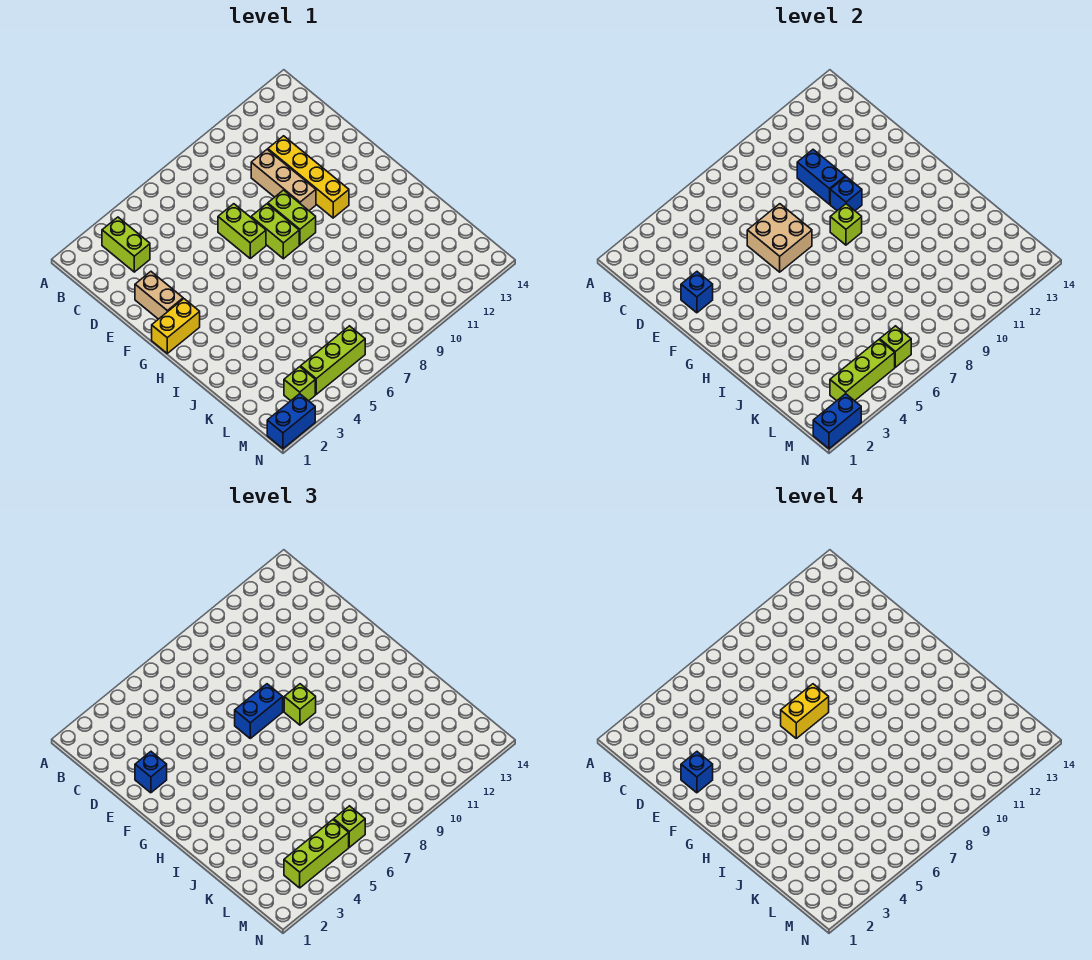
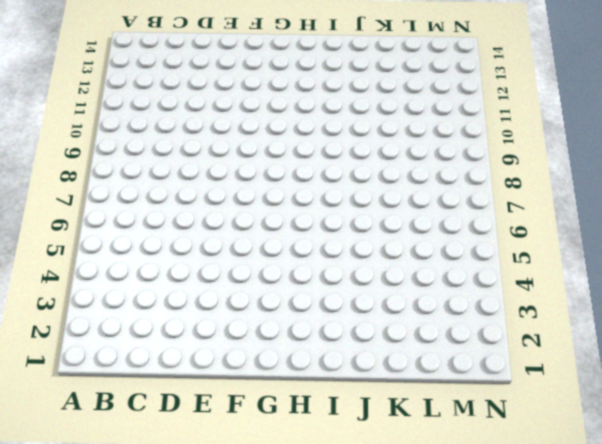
none -> lime 1x2 brick [102,217,150,272]
none -> tan 1x3 brick [251,150,316,211]
none -> yellow 1x4 brick [268,136,349,218]

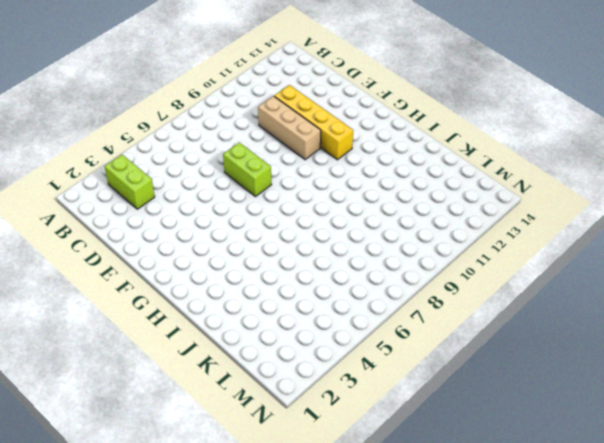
none -> tan 1x2 brick [135,272,183,319]
none -> lime 1x2 brick [251,204,299,259]
none -> lime 1x2 brick [268,190,316,245]

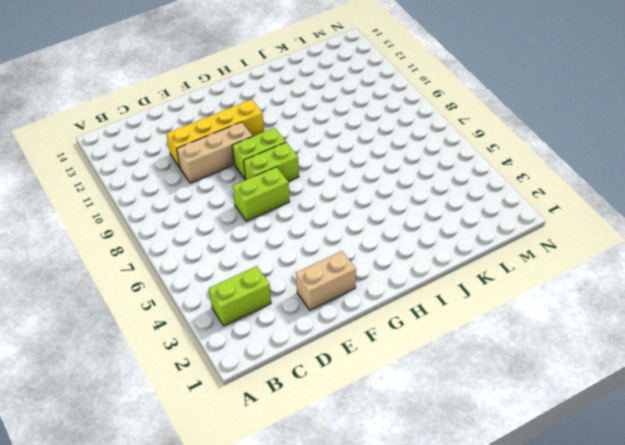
none -> yellow 1x2 brick [152,299,200,353]
none -> lime 1x1 brick [284,367,315,401]
none -> lime 1x3 brick [301,326,365,394]

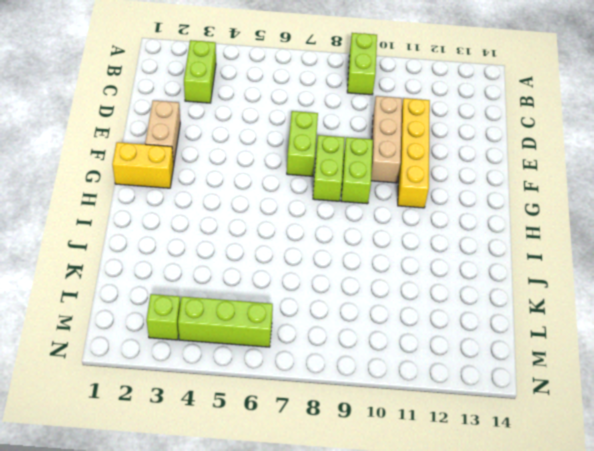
lime 1x2 brick [347,33,377,95] -> none
none -> blue 1x2 brick [267,394,315,449]
none -> blue 1x2 brick [797,150,845,204]
none -> blue 1x1 brick [681,272,713,313]

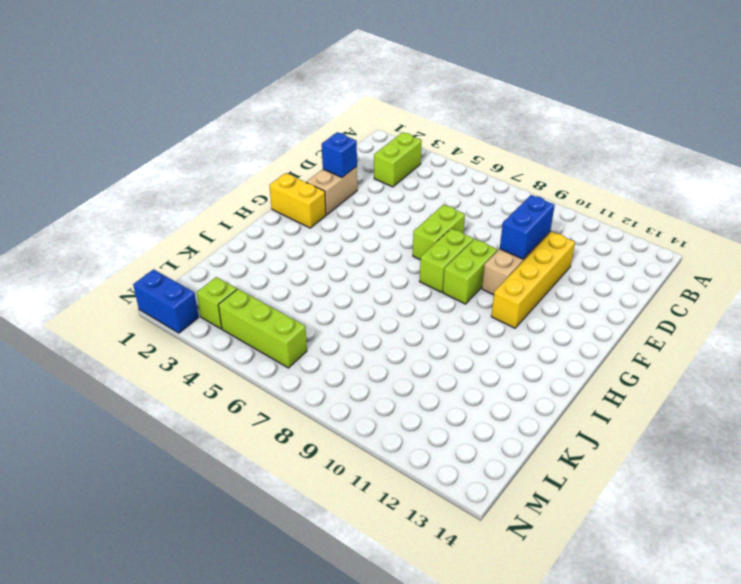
none -> tan 2x2 brick [747,204,812,272]
none -> blue 1x1 brick [830,177,862,211]
none -> lime 1x1 brick [830,204,862,245]

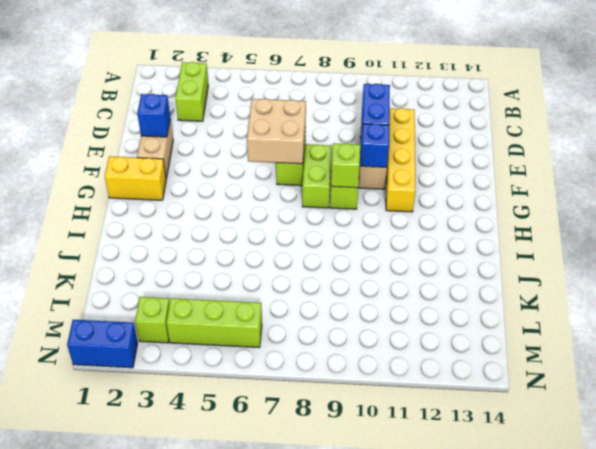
none -> lime 1x3 brick [830,340,895,401]
none -> lime 1x1 brick [880,326,911,367]
none -> blue 1x2 brick [813,394,861,449]

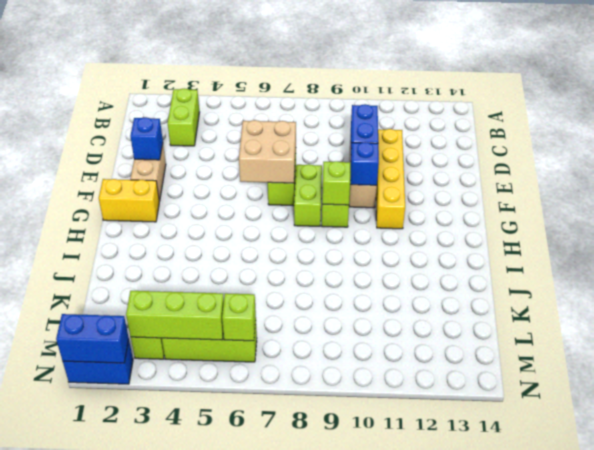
none -> blue 1x1 brick [135,752,167,793]
none -> blue 1x2 brick [235,684,283,738]
none -> lime 1x1 brick [284,684,316,725]

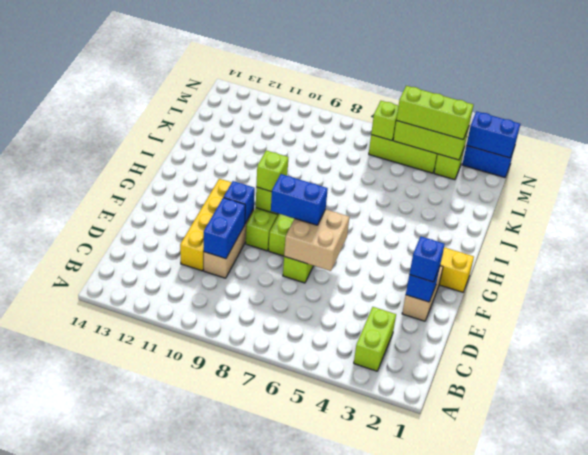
none -> lime 1x1 brick [334,806,365,847]
none -> blue 1x1 brick [681,752,713,793]
none -> yellow 1x2 brick [781,684,829,738]

